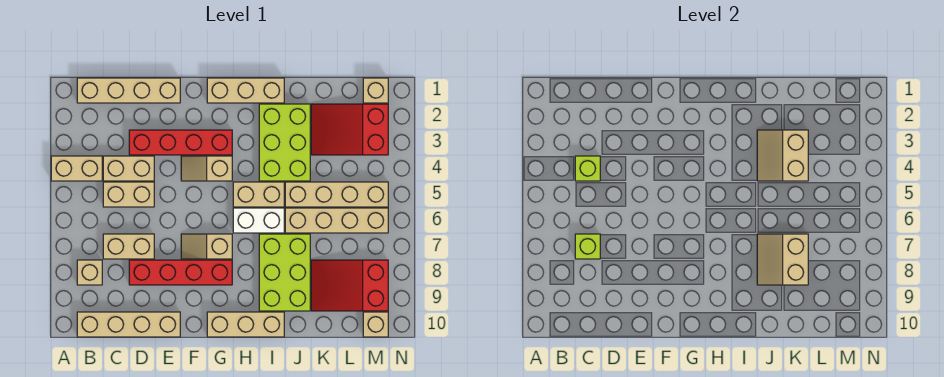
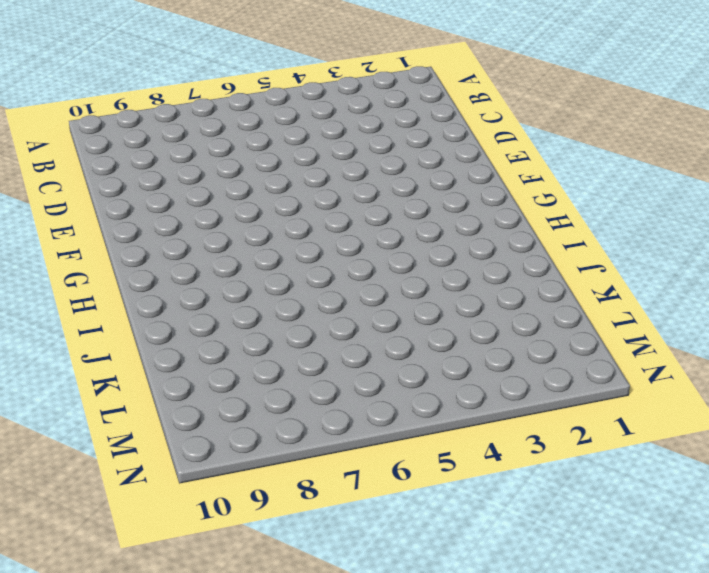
none -> tan 1x2 brick [51,156,102,181]
none -> tan 1x4 brick [77,78,180,103]
none -> tan 1x1 brick [77,260,102,285]

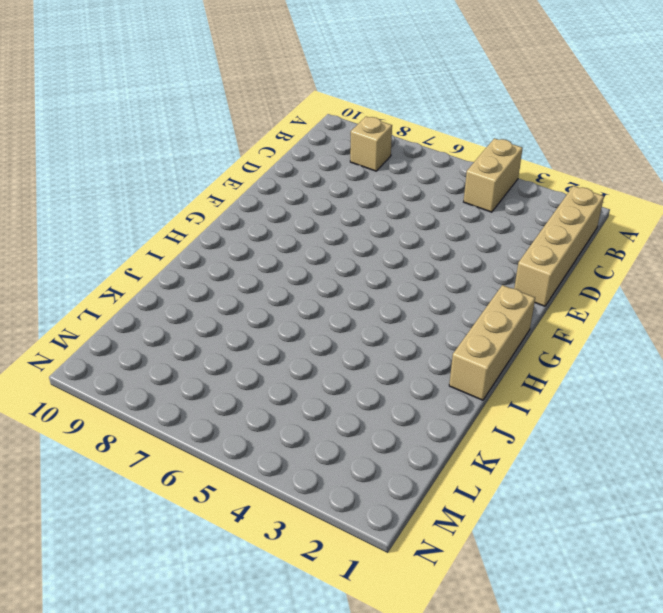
none -> tan 1x4 brick [77,312,180,337]
none -> tan 1x2 brick [103,156,154,181]
none -> tan 1x2 brick [103,182,154,207]

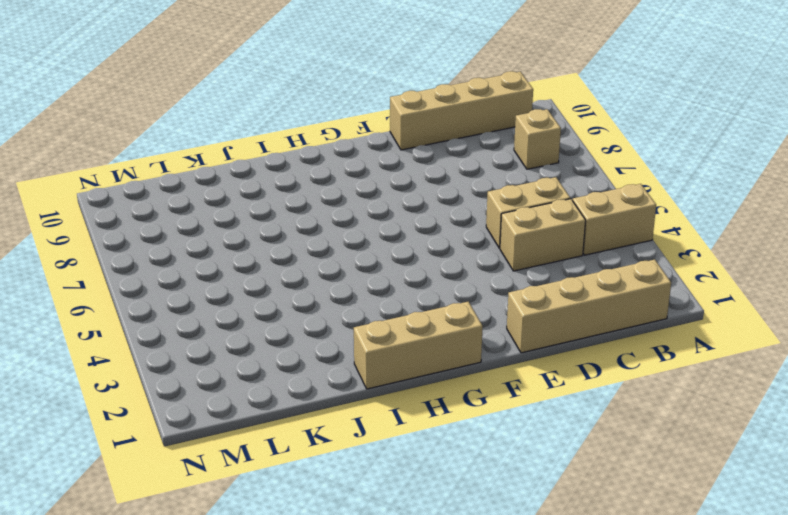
none -> tan 1x2 brick [103,234,154,259]
none -> red 1x4 brick [129,130,232,155]
none -> red 1x4 brick [129,260,232,285]

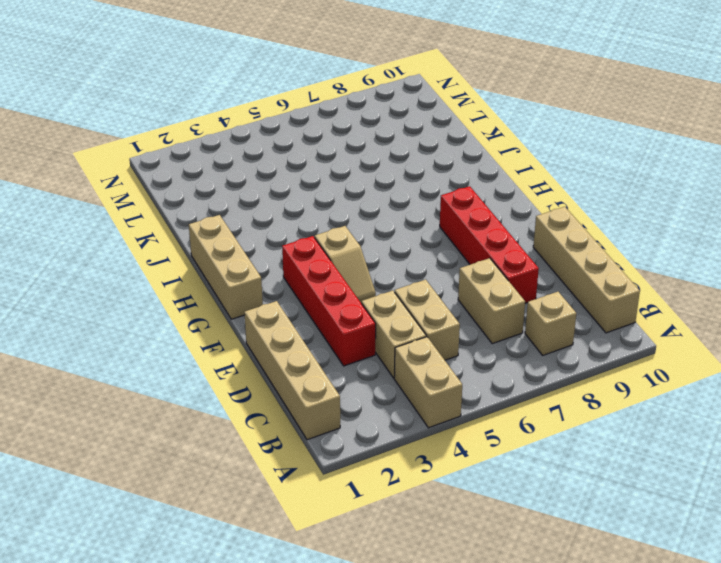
none -> tan 1x2 slope [181,234,232,259]
none -> tan 1x3 brick [207,312,284,337]
none -> tan 1x2 brick [233,182,284,207]

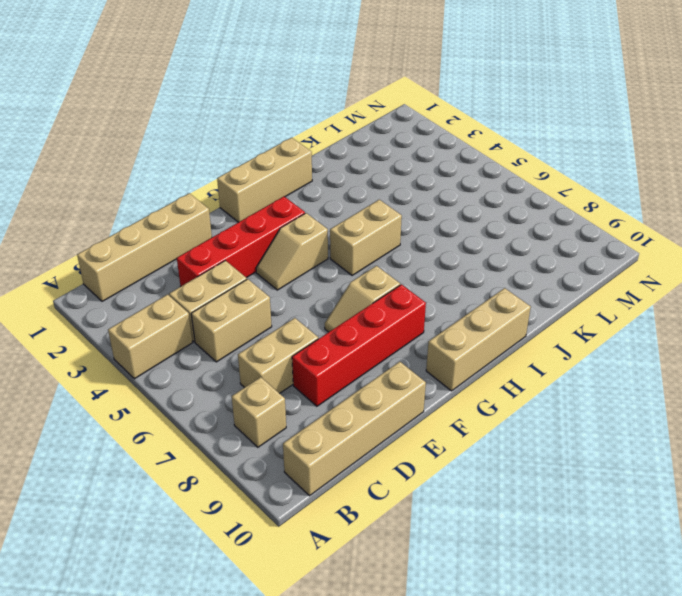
none -> white 1x2 brick [233,208,284,233]
none -> lime 2x3 brick [259,104,310,181]
none -> lime 2x3 brick [259,234,310,311]

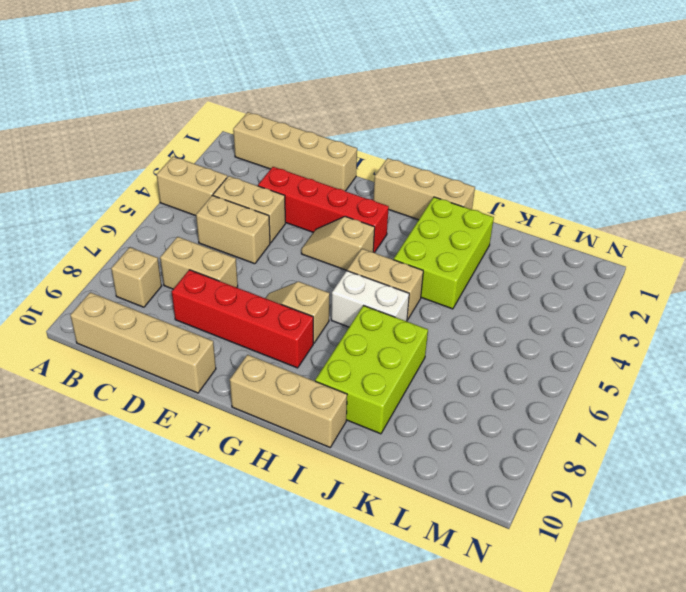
none -> tan 1x4 brick [285,182,388,207]
none -> tan 1x4 brick [285,208,388,233]
none -> red 2x3 slope [311,104,388,155]

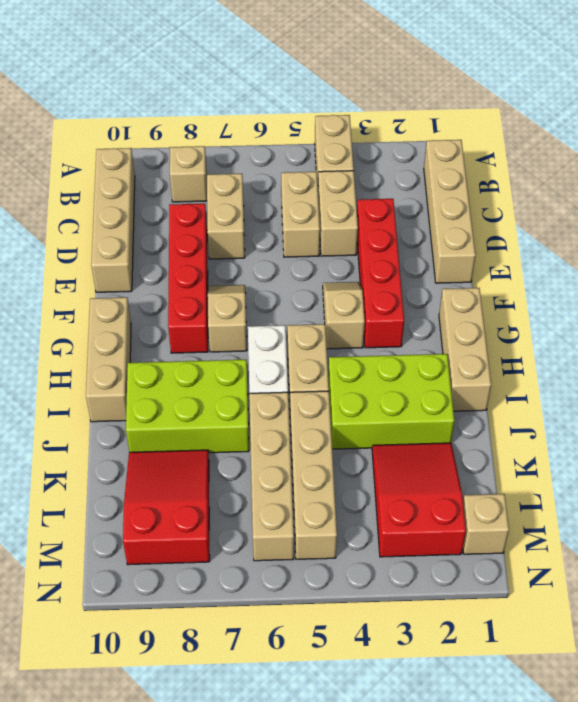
none -> tan 1x1 brick [363,312,388,337]
none -> lime 1x1 brick [575,156,600,181]
none -> lime 1x1 brick [575,234,600,259]

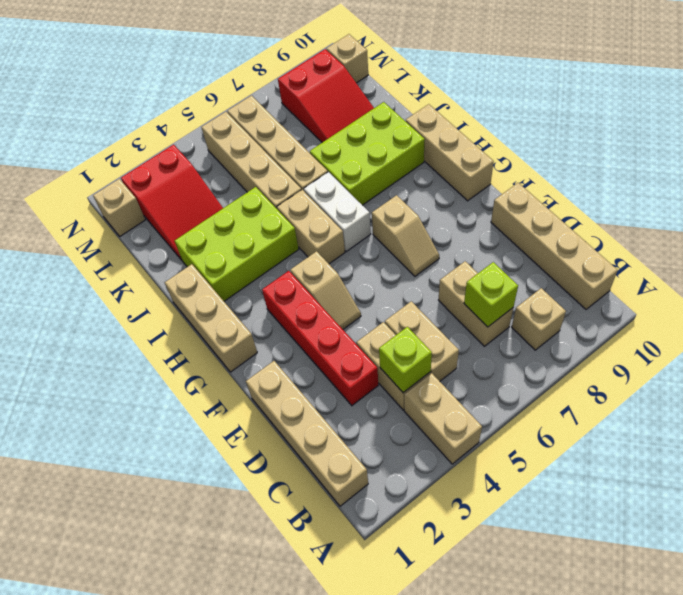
none -> red 1x4 brick [129,260,232,285]
none -> tan 2x2 slope [757,130,808,181]
none -> tan 2x2 slope [757,234,808,285]

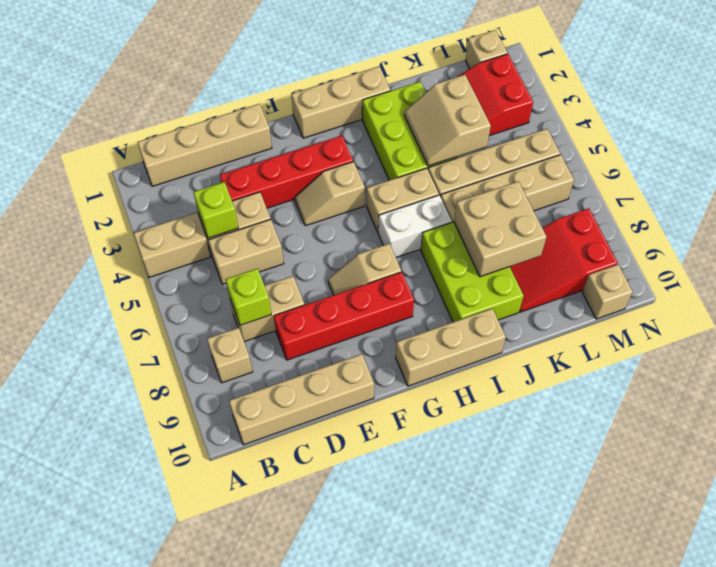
tan 2x2 brick [454,181,547,277] -> tan 2x2 slope [757,234,808,285]

